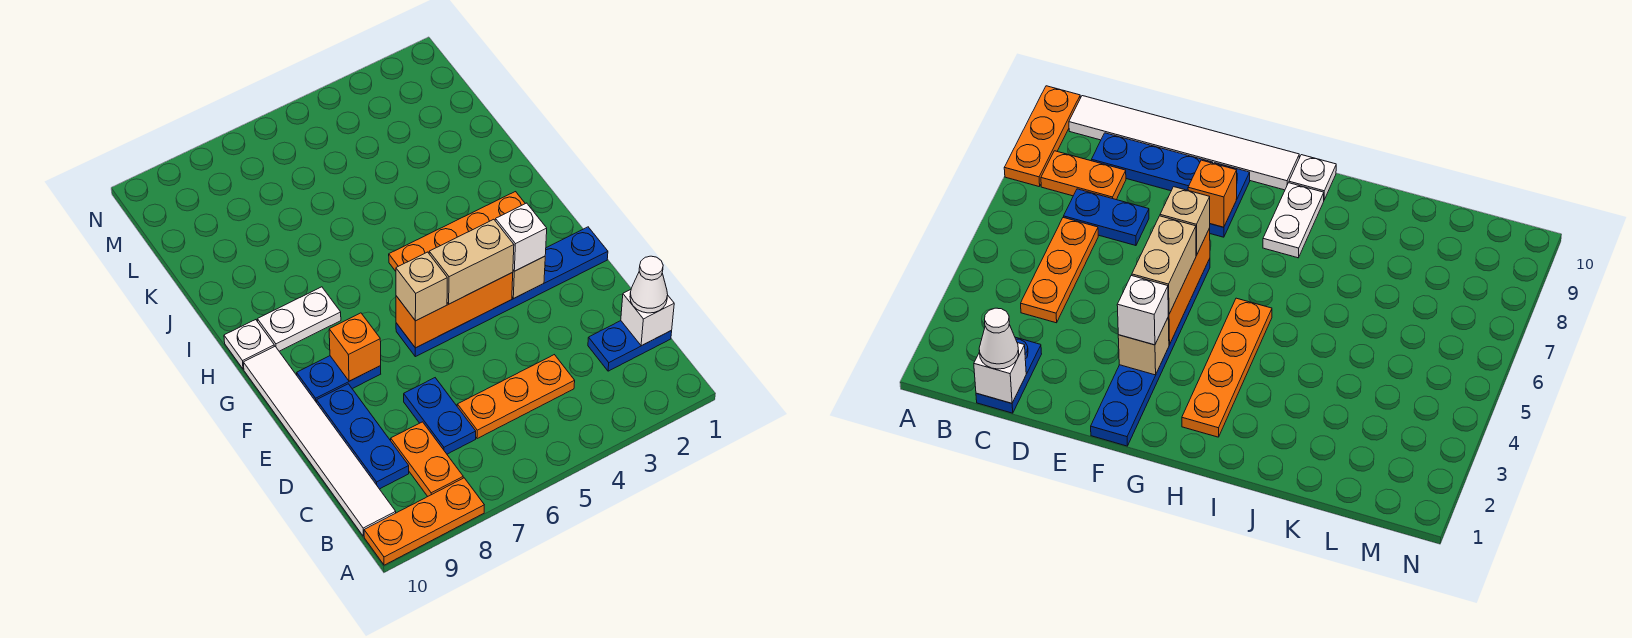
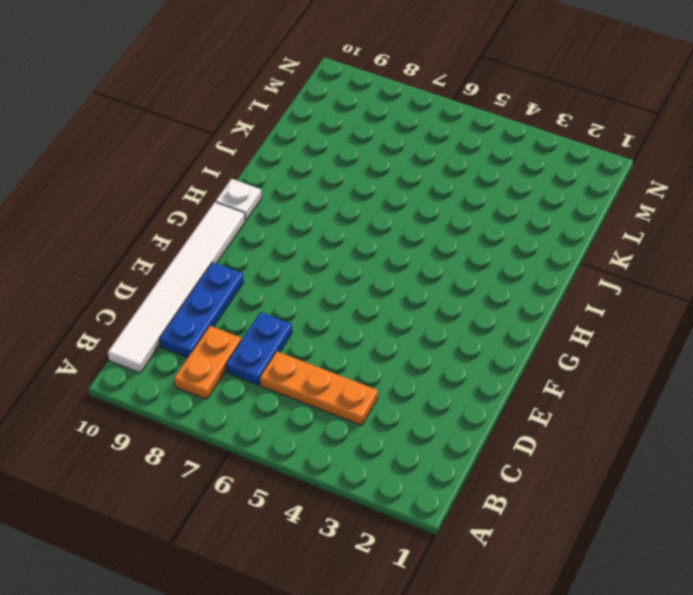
none -> orange 1x3 plate [364,478,484,565]
none -> blue 1x2 plate [588,321,672,371]
none -> blue 1x6 plate [396,227,608,357]

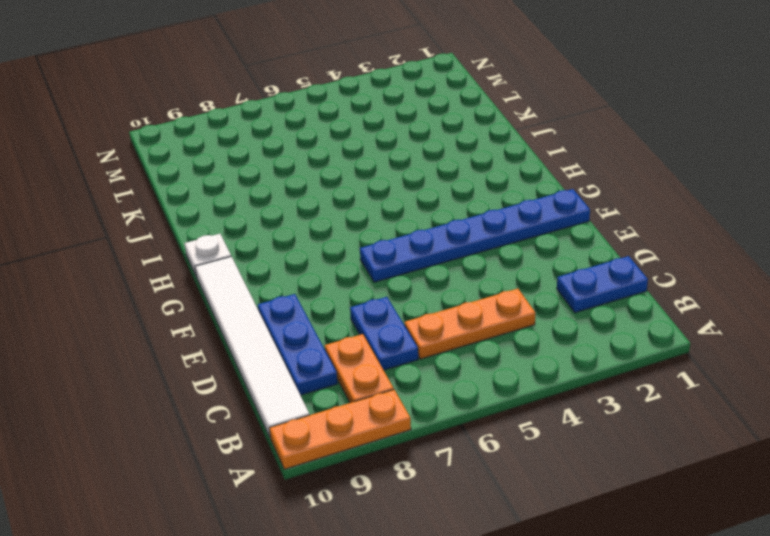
none -> blue 1x2 plate [297,356,381,403]
none -> orange 1x4 plate [389,192,525,271]
none -> white 1x2 plate [257,287,341,351]

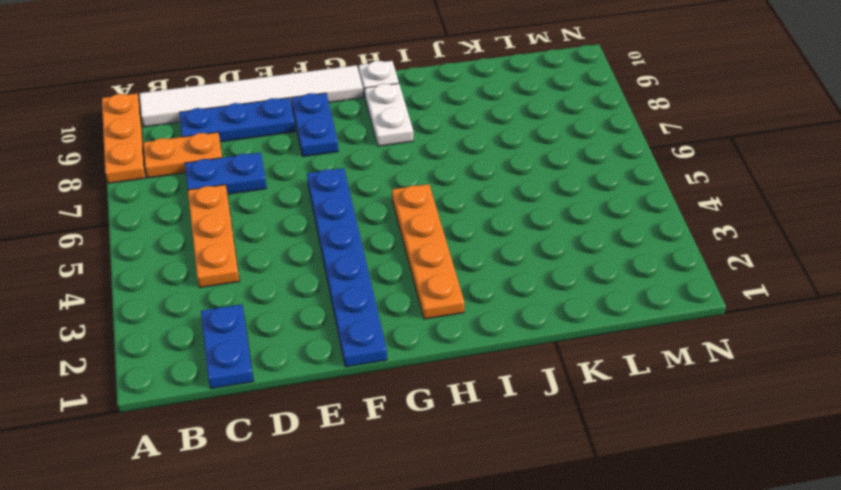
none -> white 1x1 brick [621,290,674,346]
none -> tan 1x1 brick [512,256,545,298]
none -> orange 1x3 brick [396,272,513,348]

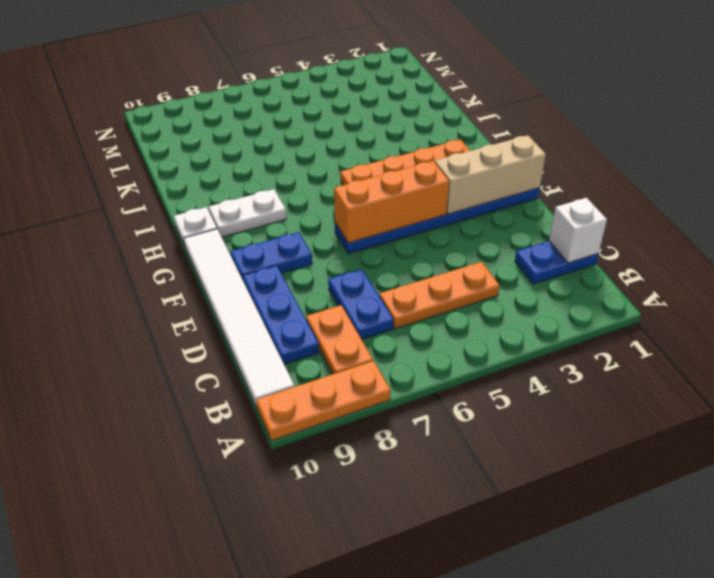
tan 1x3 brick [435,135,546,214] -> tan 1x1 brick [512,256,545,298]
none -> orange 1x1 brick [329,313,381,381]
none -> white 1x1 cone [630,256,668,313]
none -> white 1x1 brick [495,203,547,271]

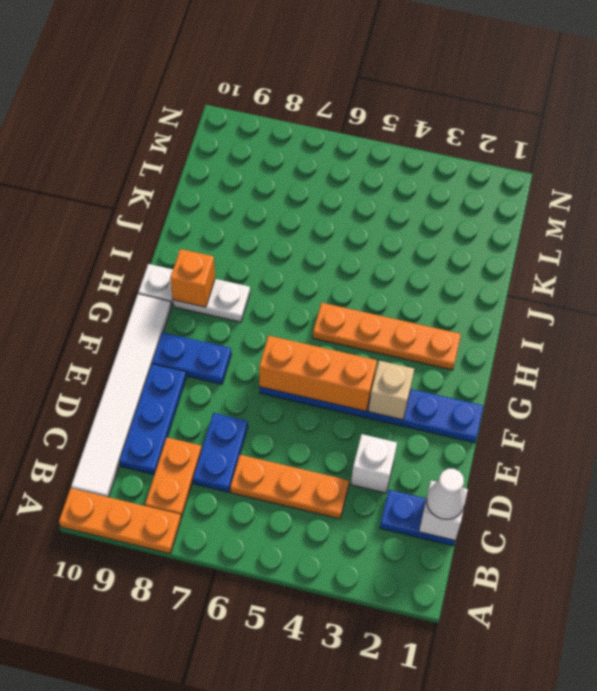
white 1x1 brick [351,434,397,493] -> white 1x1 brick moved to [495,203,547,271]
orange 1x1 brick [170,249,215,307] -> orange 1x1 brick moved to [329,313,381,381]
none -> tan 1x2 brick [429,219,514,304]
none -> tan 1x1 brick [396,252,447,321]

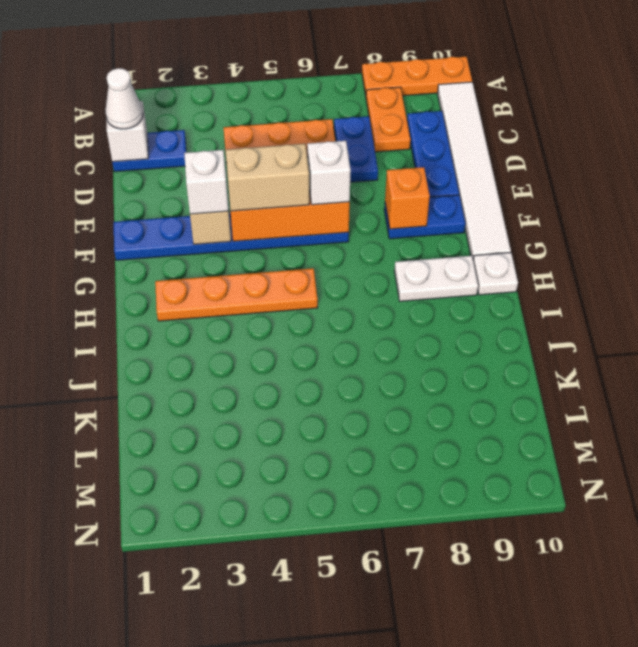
white 1x1 brick [307,141,351,205] -> tan 1x1 brick [396,252,447,321]

